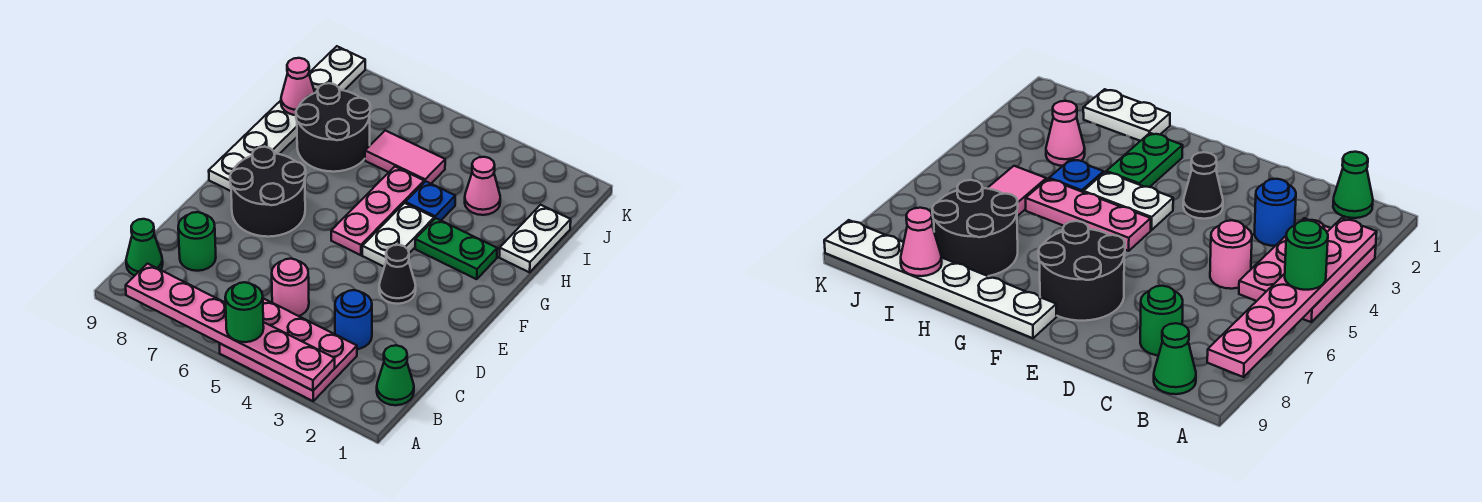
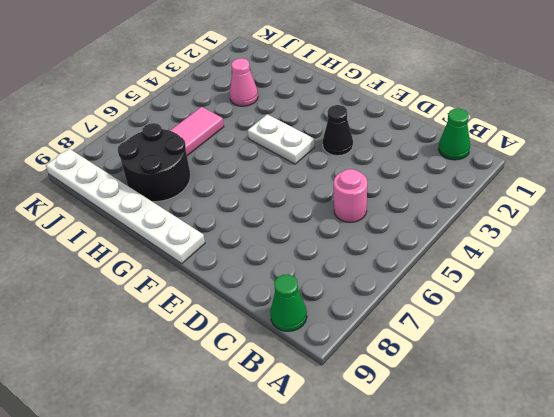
none -> pink 2x3 plate [219,299,357,401]
none -> blue 1x1 round brick [335,290,372,349]
none -> green 1x1 round brick [178,212,216,271]

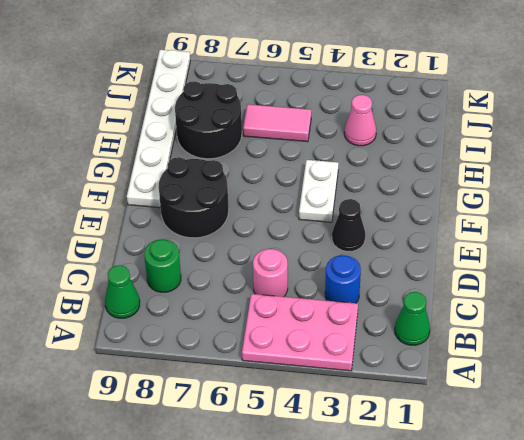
none -> pink 1x3 plate [331,167,424,255]
none -> green 1x2 plate [415,218,497,279]
none -> white 1x2 plate [499,205,571,272]

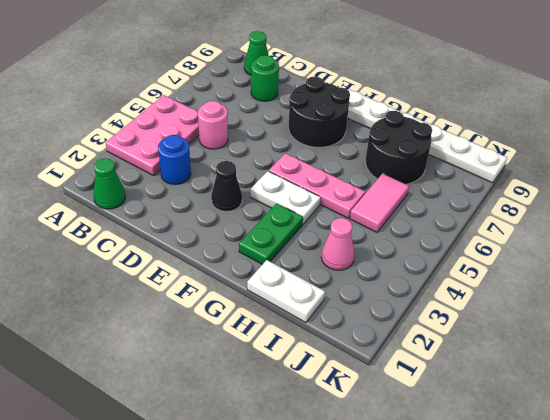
none -> blue 1x1 plate [406,181,455,220]
none -> pink 1x6 plate [126,264,335,391]
none -> pink 1x1 cone [281,58,315,115]

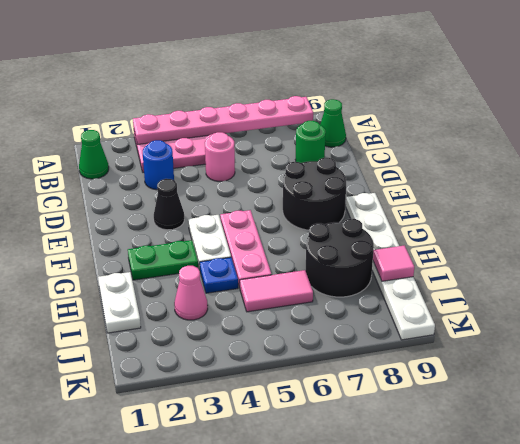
pink 1x1 tile [373,245,414,281] -> pink 1x1 cone [281,58,315,115]
none -> green 1x1 round brick [225,282,264,342]

